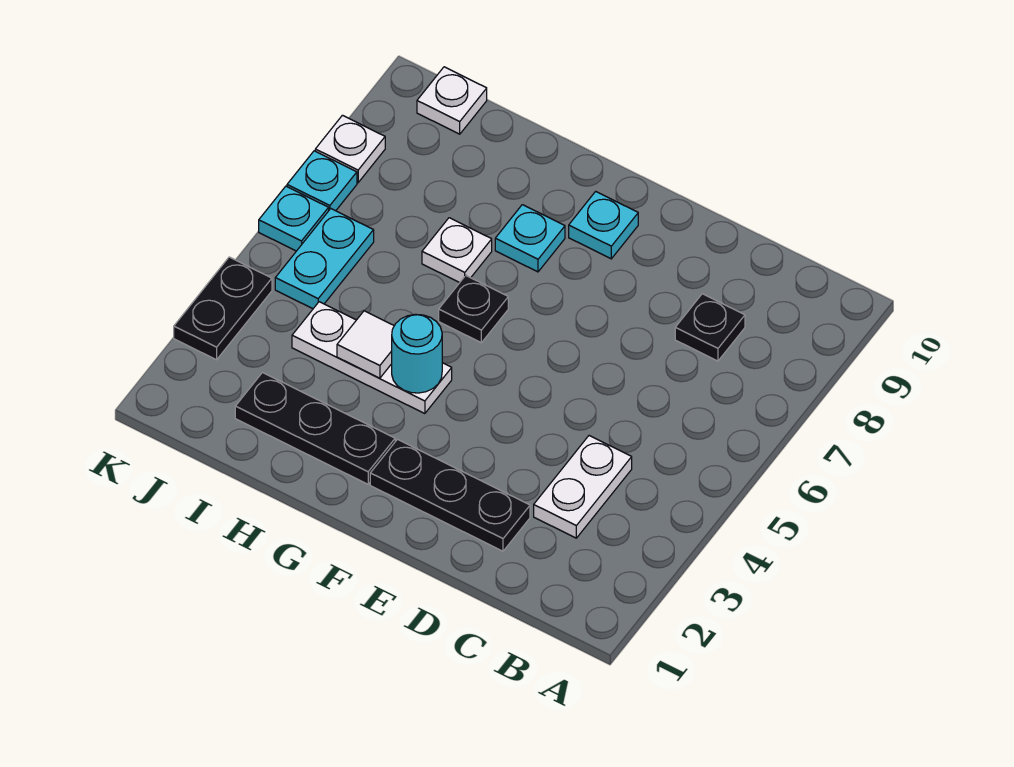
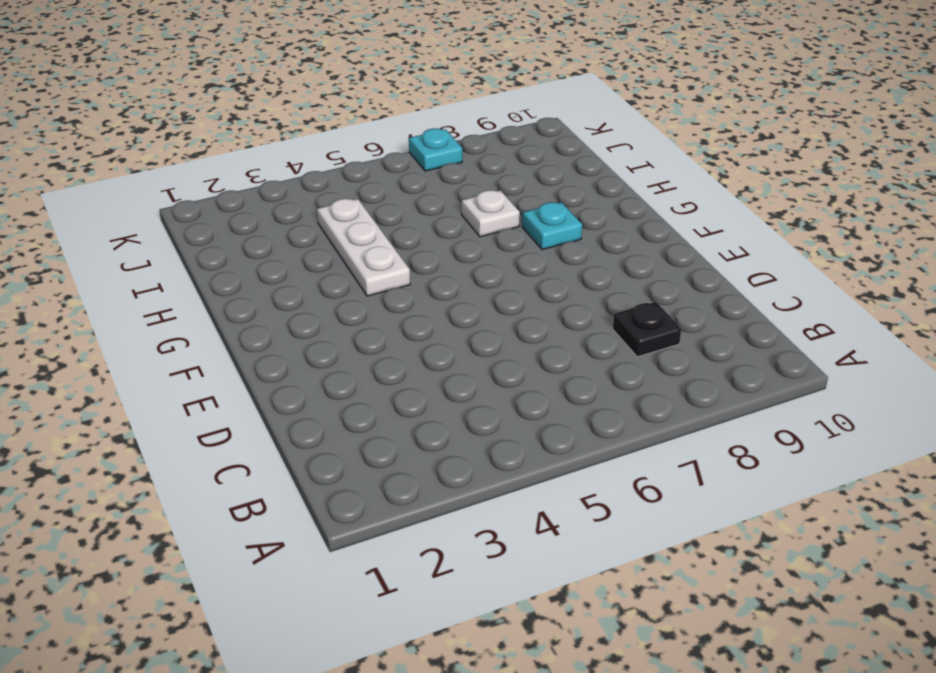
none -> white 1x2 plate [534,436,632,538]
none -> black 1x3 plate [370,439,530,551]
none -> cyan 1x1 plate [569,191,638,259]

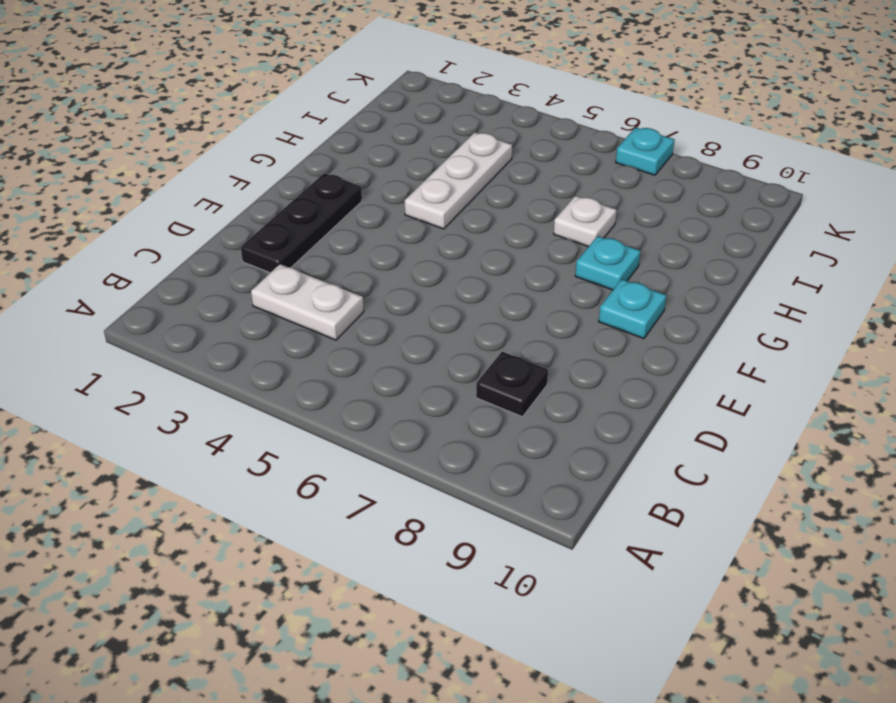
none -> black 1x3 plate [235,373,395,484]
none -> black 1x1 plate [439,276,508,343]
none -> cyan 1x2 plate [275,209,374,309]

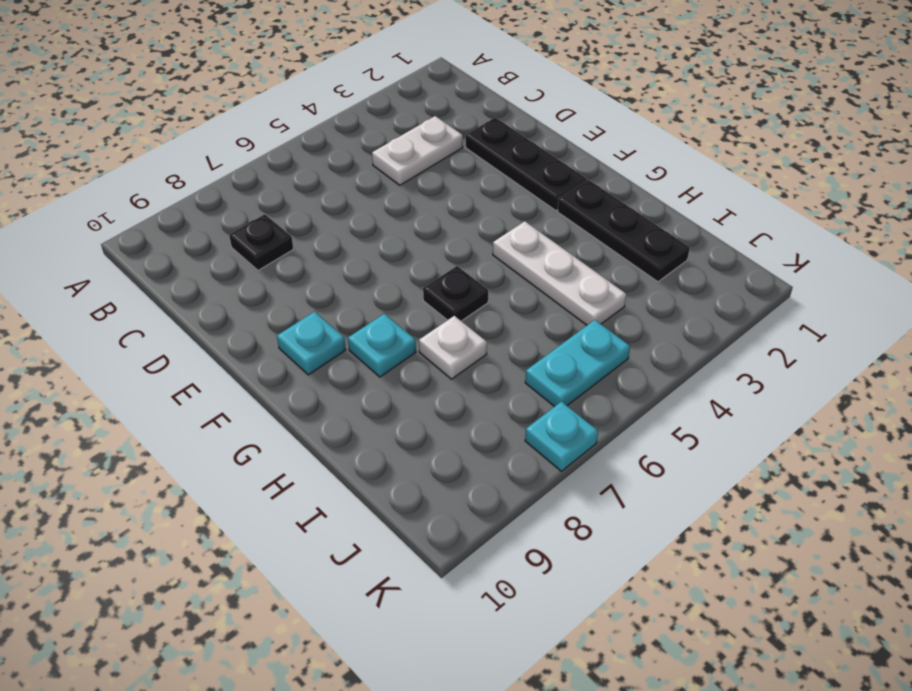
none -> white 1x1 plate [417,67,487,134]
none -> black 1x2 plate [174,257,272,360]
none -> cyan 1x1 plate [259,186,329,251]

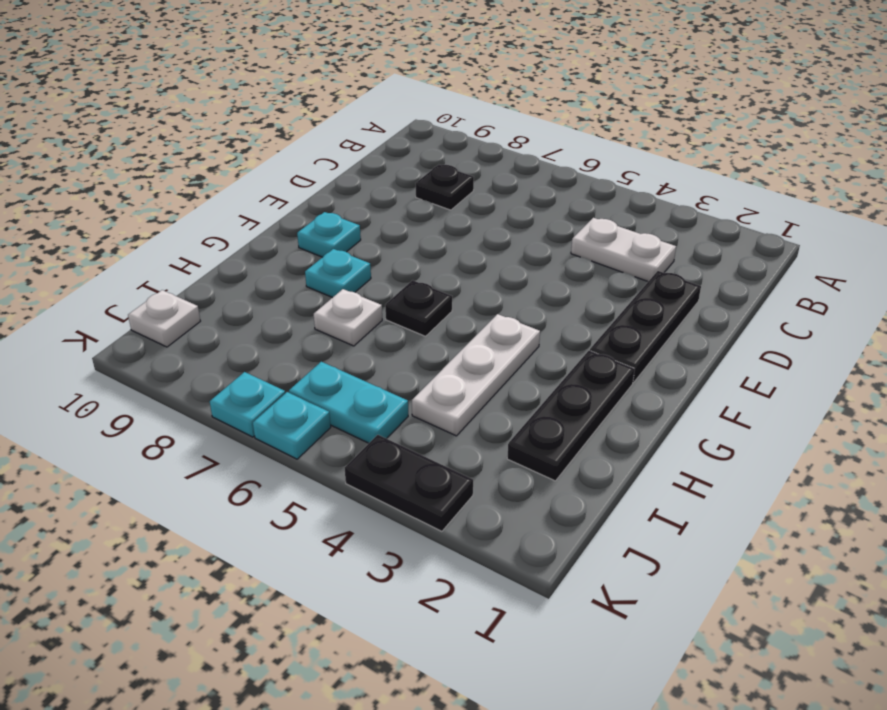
none -> white 1x1 plate [315,115,385,183]
none -> cyan 1x1 round brick [392,314,442,393]
none -> white 1x1 tile [337,311,394,378]

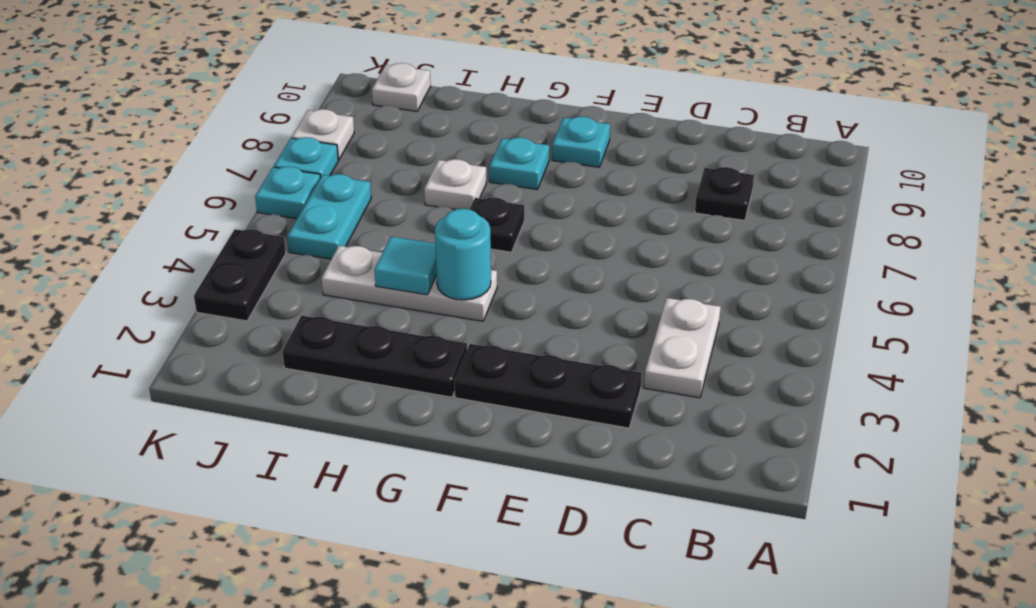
cyan 1x1 tile [374,237,437,295] -> white 1x1 tile [337,311,394,378]

